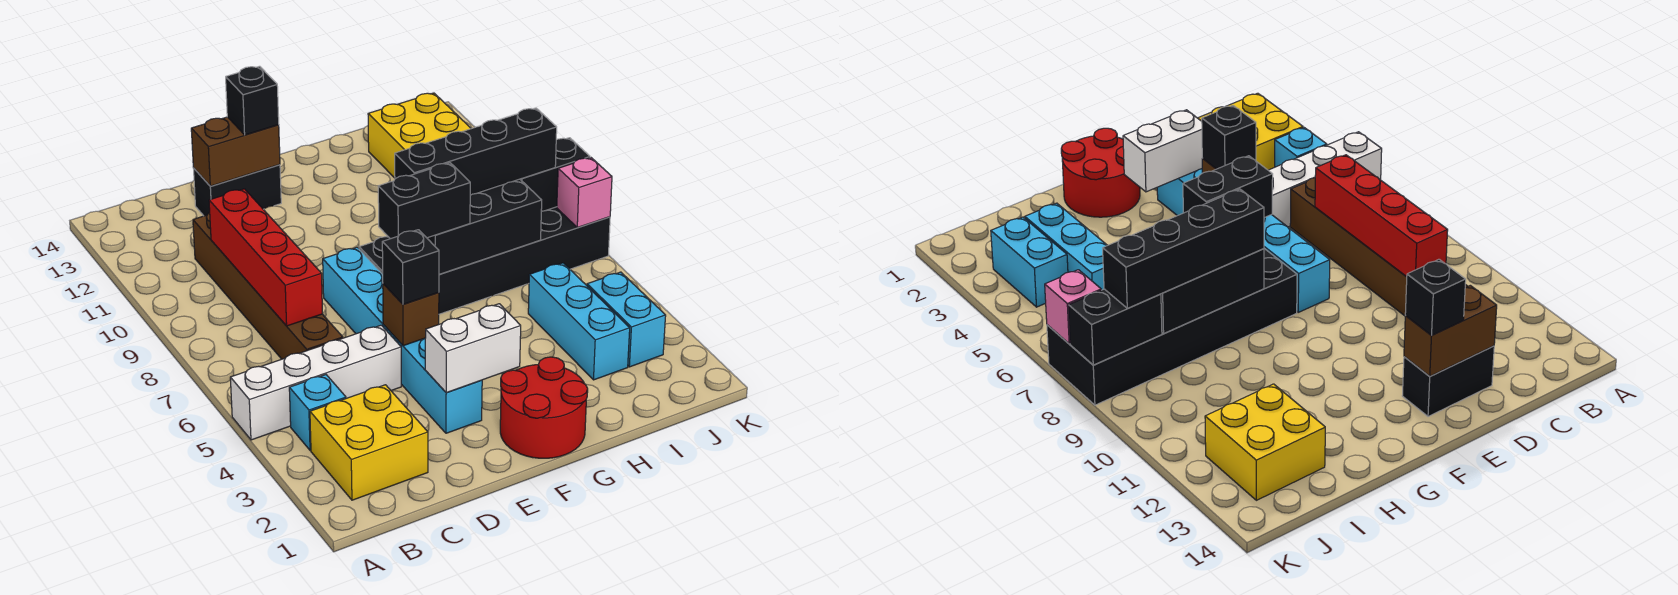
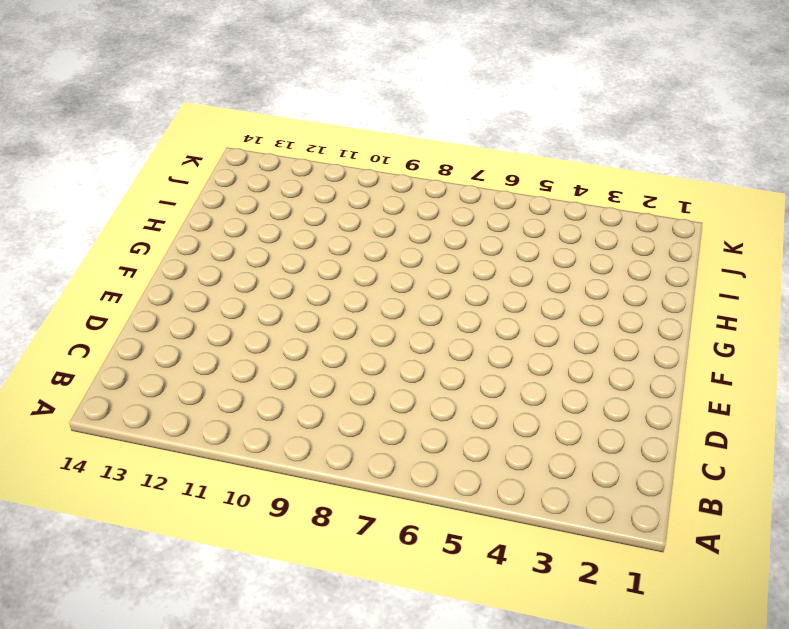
none -> white 1x4 brick [230,325,401,440]
none -> yellow 2x2 brick [310,385,428,500]
none -> cyan 1x1 brick [289,375,346,450]

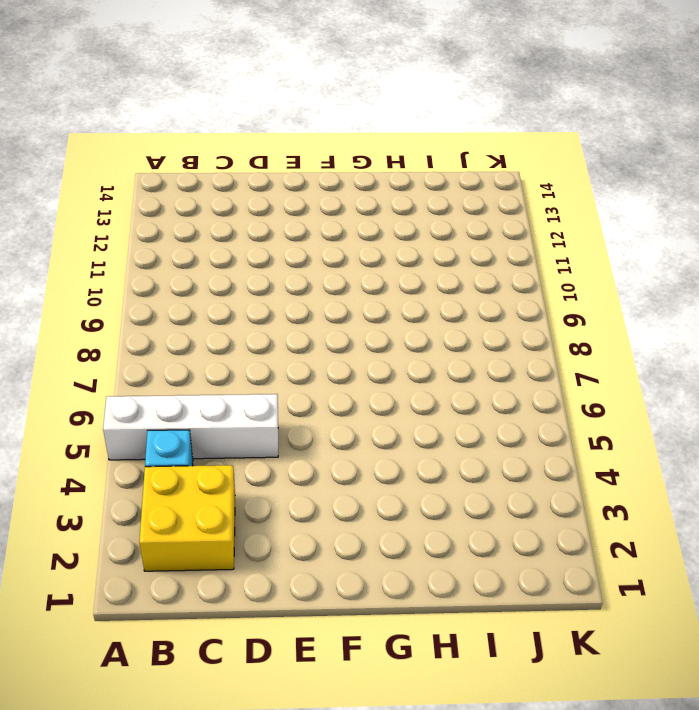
none -> brown 1x6 brick [193,213,343,359]
none -> black 1x2 brick [193,165,281,216]
none -> cyan 1x6 brick [323,247,482,433]

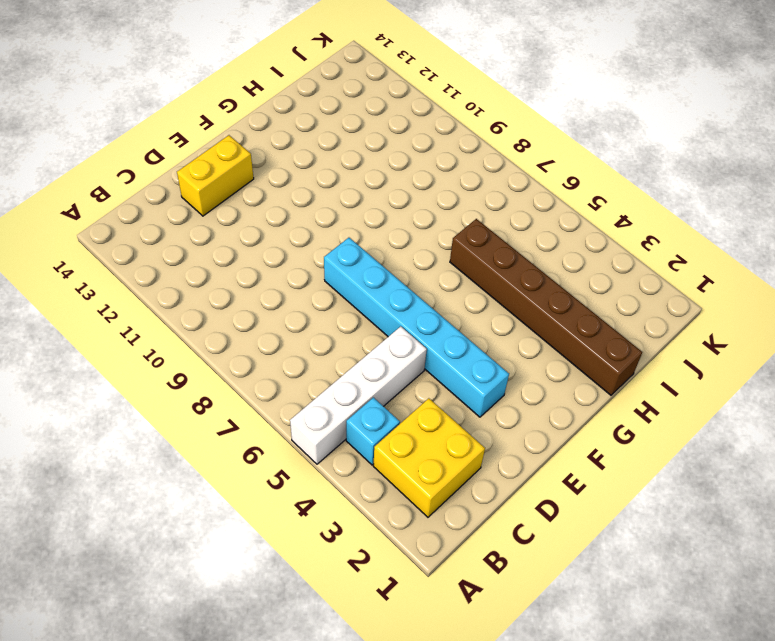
yellow 1x2 brick [177,135,254,216] -> black 1x2 brick [193,165,281,216]
brown 1x6 brick [450,219,642,395] -> brown 1x6 brick moved to [193,213,343,359]
none -> red 2x2 round brick [500,357,588,458]
none -> black 2x6 brick [359,207,610,314]
none -> cyan 1x3 brick [528,263,630,380]

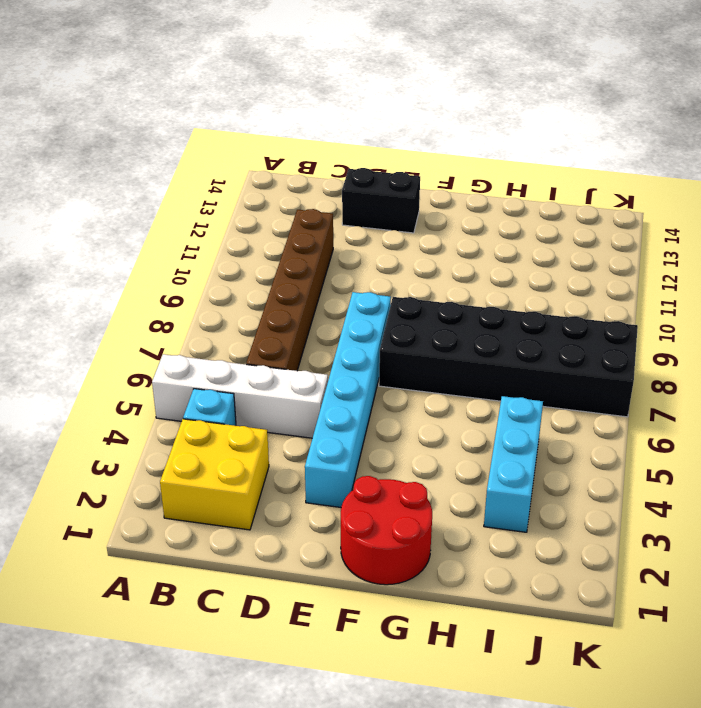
none -> yellow 2x2 brick [368,93,471,178]
none -> cyan 1x2 brick [587,272,666,367]
none -> red 1x4 brick [209,189,323,326]

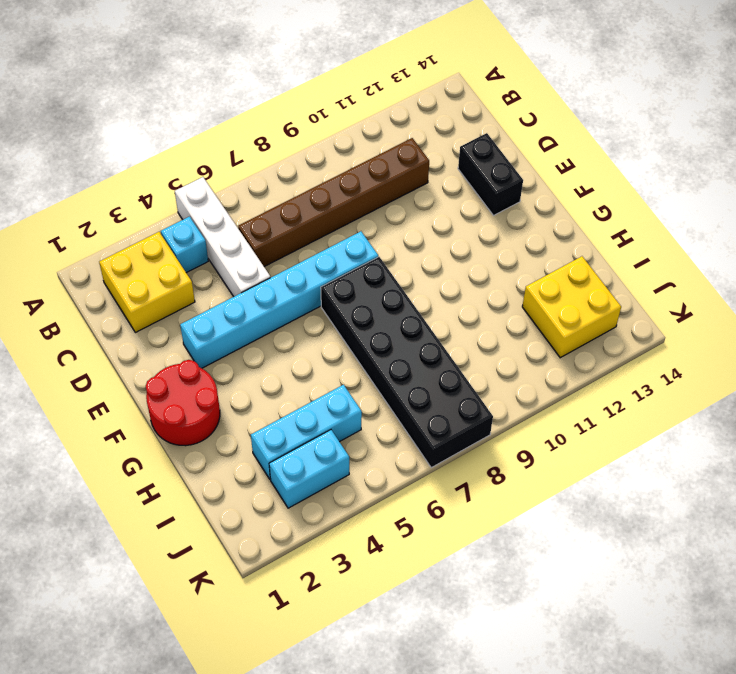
none -> red 1x4 brick [209,189,323,326]
none -> brown 1x2 brick [191,117,280,186]
none -> white 1x2 brick [425,304,521,393]

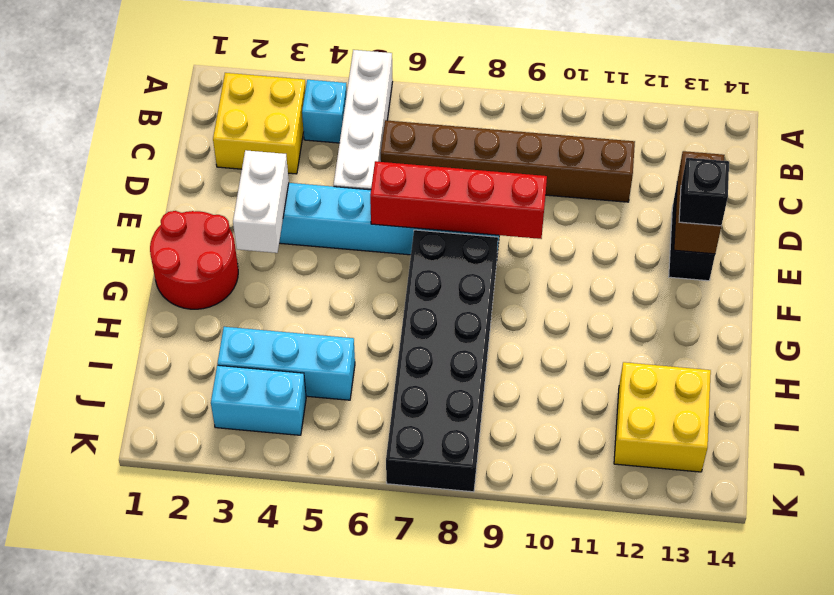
red 1x4 brick [370,161,547,239] -> red 1x4 brick moved to [209,189,323,326]
none -> brown 1x1 brick [383,284,439,346]
none -> black 2x3 brick [427,179,542,274]
none -> black 1x2 brick [520,138,590,212]

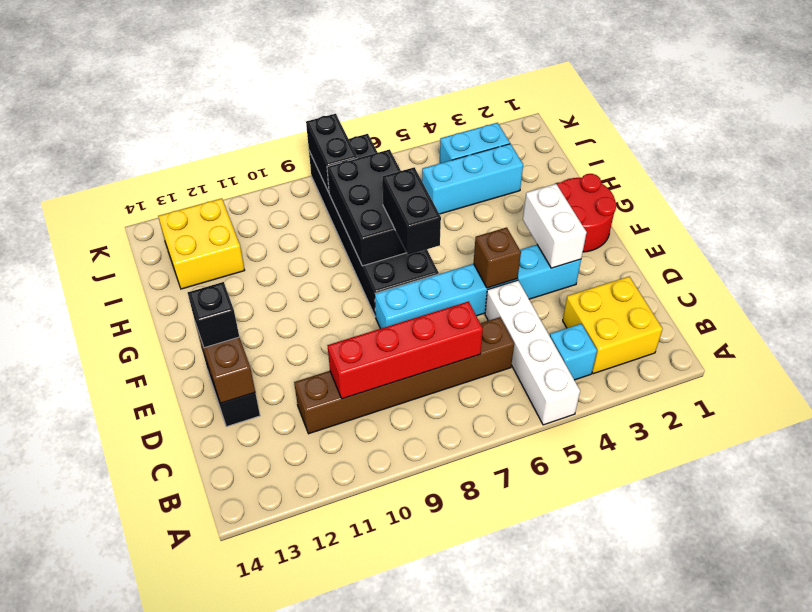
none -> pink 1x1 brick [557,158,612,227]
none -> black 1x1 brick [382,230,439,304]
none -> black 1x4 brick [395,108,557,195]

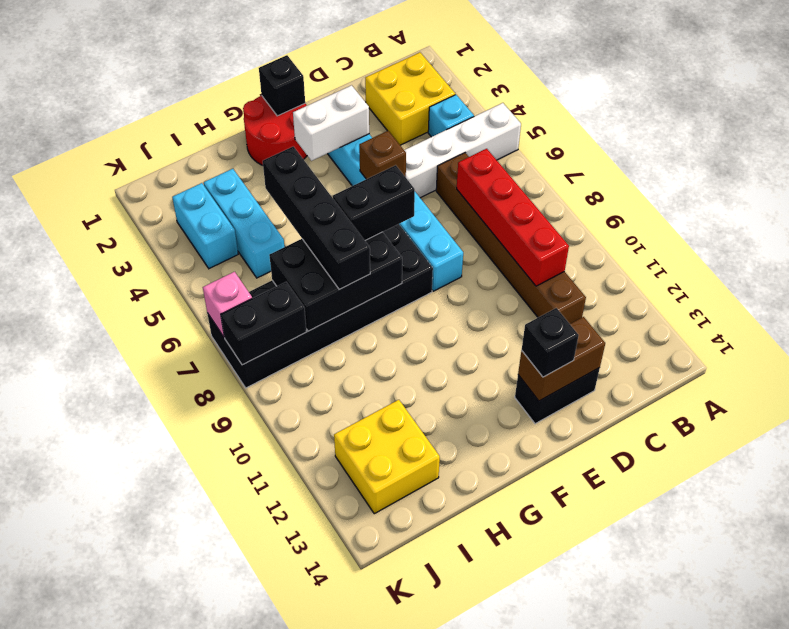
black 1x1 brick [259,55,305,116] -> black 1x1 brick moved to [382,230,439,304]
black 1x4 brick [263,146,370,289] -> black 1x4 brick turned to [395,108,557,195]

